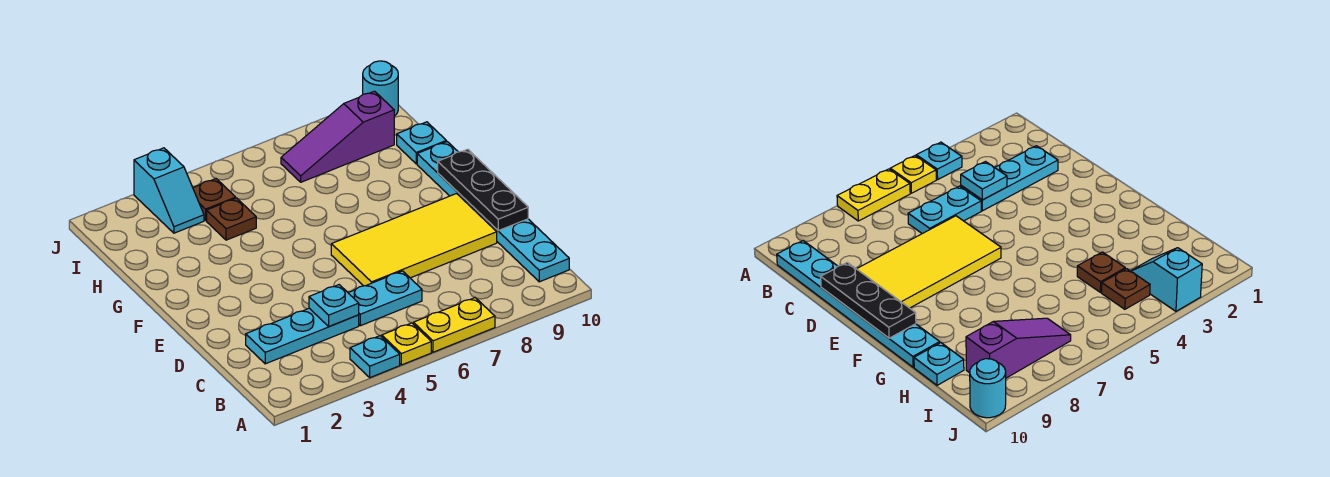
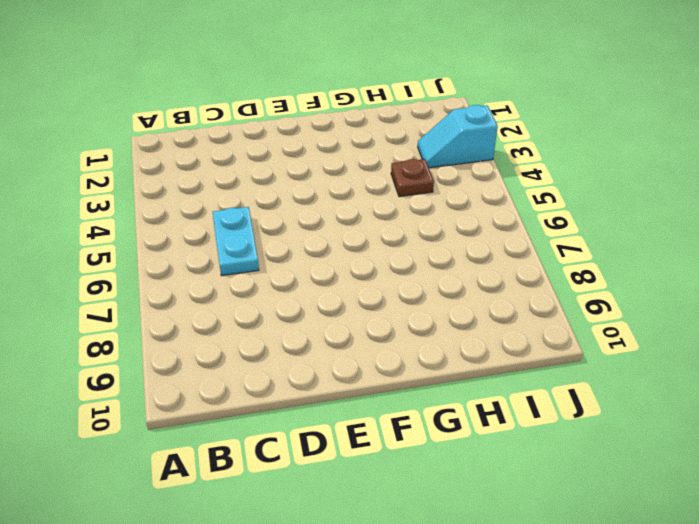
none -> cyan 1x1 plate [350,336,400,378]
none -> yellow 1x1 plate [381,323,431,365]
none -> yellow 1x2 plate [413,298,495,352]

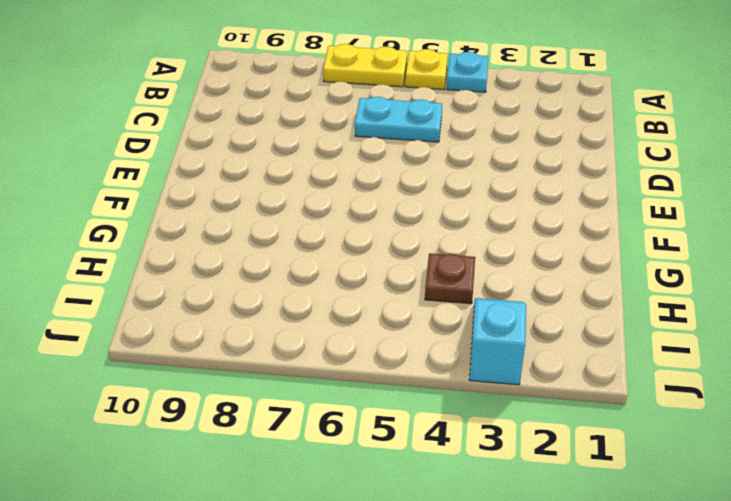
none -> cyan 1x6 plate [417,142,569,282]
none -> cyan 1x3 plate [246,308,359,364]
none -> yellow 2x4 tile [331,194,497,286]

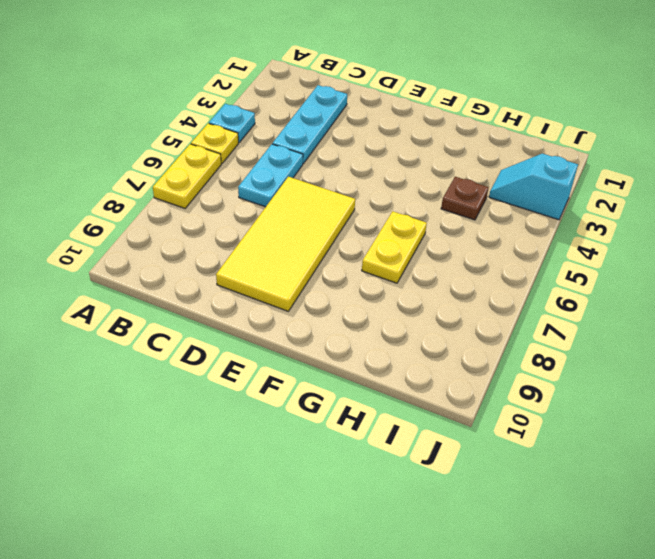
yellow 1x2 plate [362,211,427,283] -> none
none -> cyan 1x6 plate [417,142,569,282]
none -> cyan 1x1 plate [397,122,446,164]
none -> brown 1x1 plate [193,179,236,220]

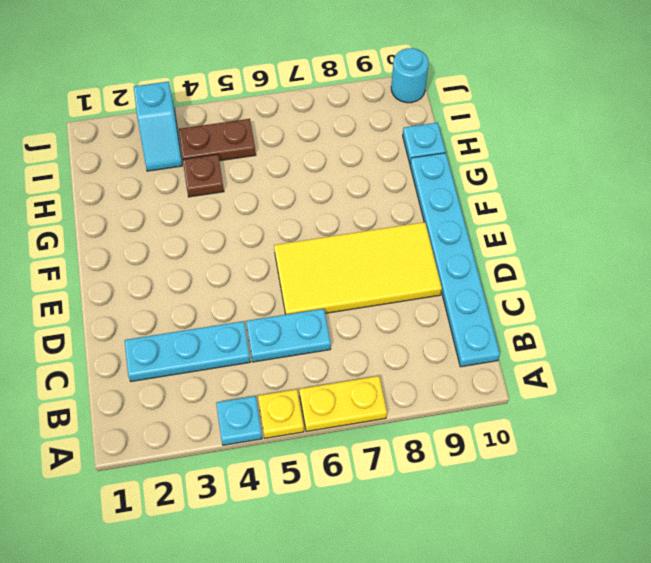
brown 1x2 plate [179,119,256,161] -> brown 1x1 plate [193,179,236,220]
none -> purple 1x3 slope [281,91,394,182]
none -> cyan 1x1 plate [309,285,359,326]
none -> black 1x3 plate [438,149,528,231]

